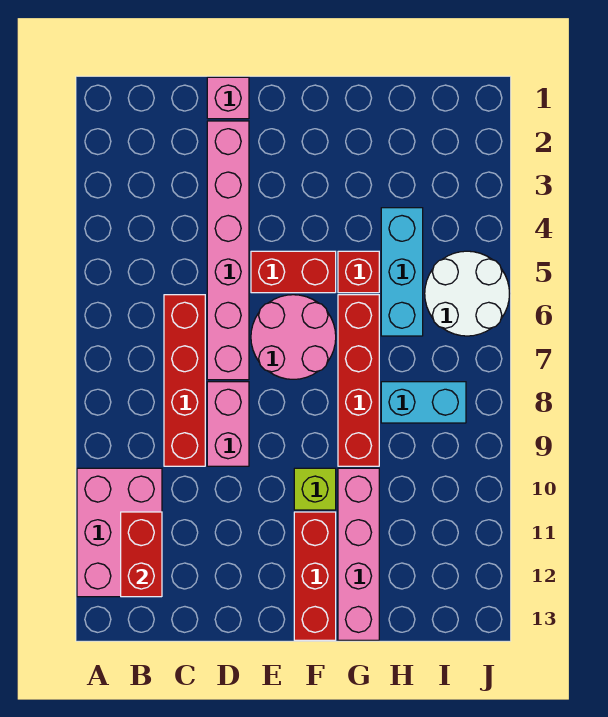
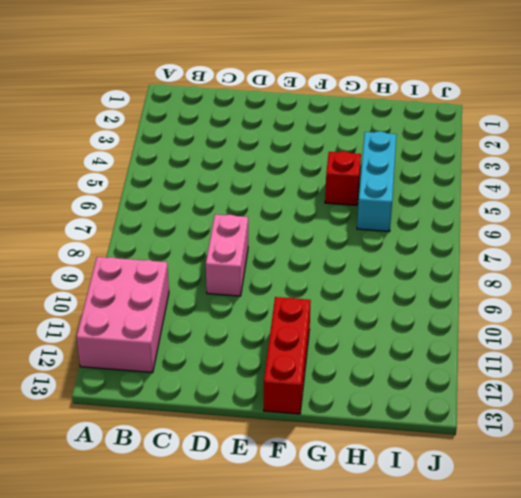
none -> red 1x4 brick [164,295,205,466]
none -> pink 1x1 brick [207,77,249,119]
none -> pink 1x6 brick [207,121,249,380]

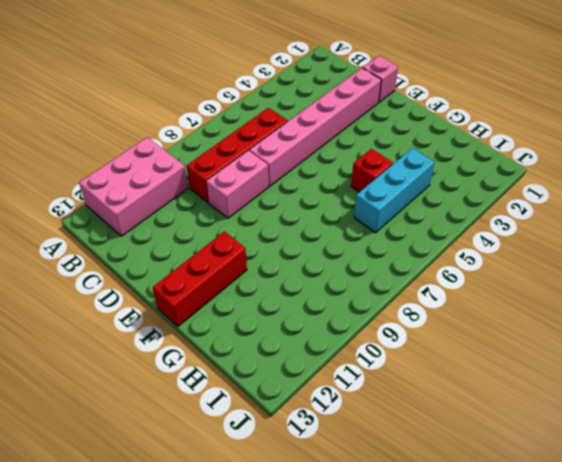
none -> red 1x2 brick [251,251,336,293]
none -> pink 2x2 round brick [251,295,336,379]
none -> lime 1x1 brick [294,468,336,510]

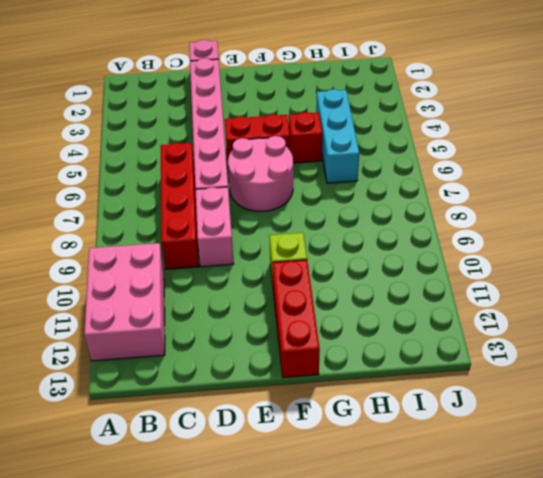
none -> red 1x4 brick [338,295,379,466]
none -> pink 1x4 brick [338,468,379,640]
none -> cyan 1x2 brick [381,382,466,423]

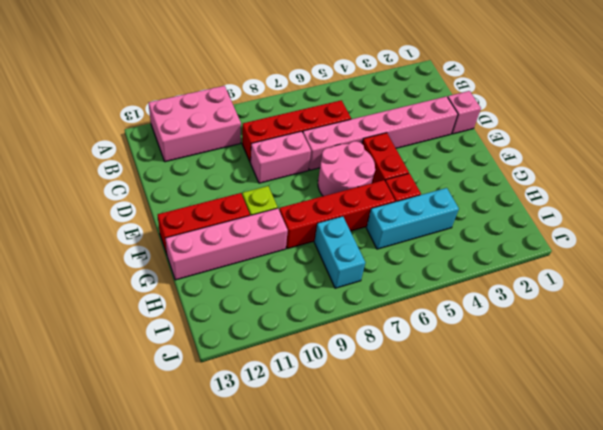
none -> white 2x2 round brick [425,251,510,336]
none -> red 1x2 brick [121,512,162,597]

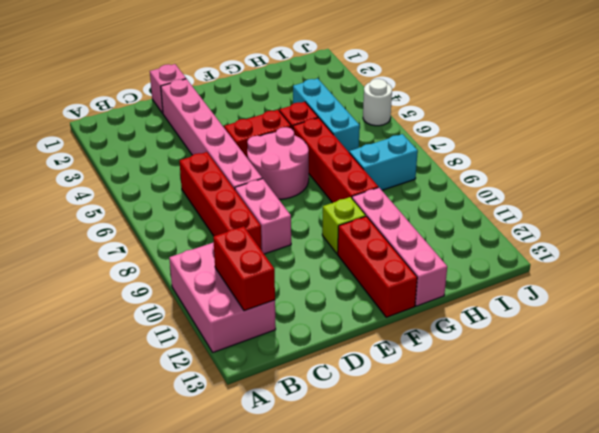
white 1x1 round brick [363,79,392,126] -> white 2x2 round brick [425,251,510,336]

